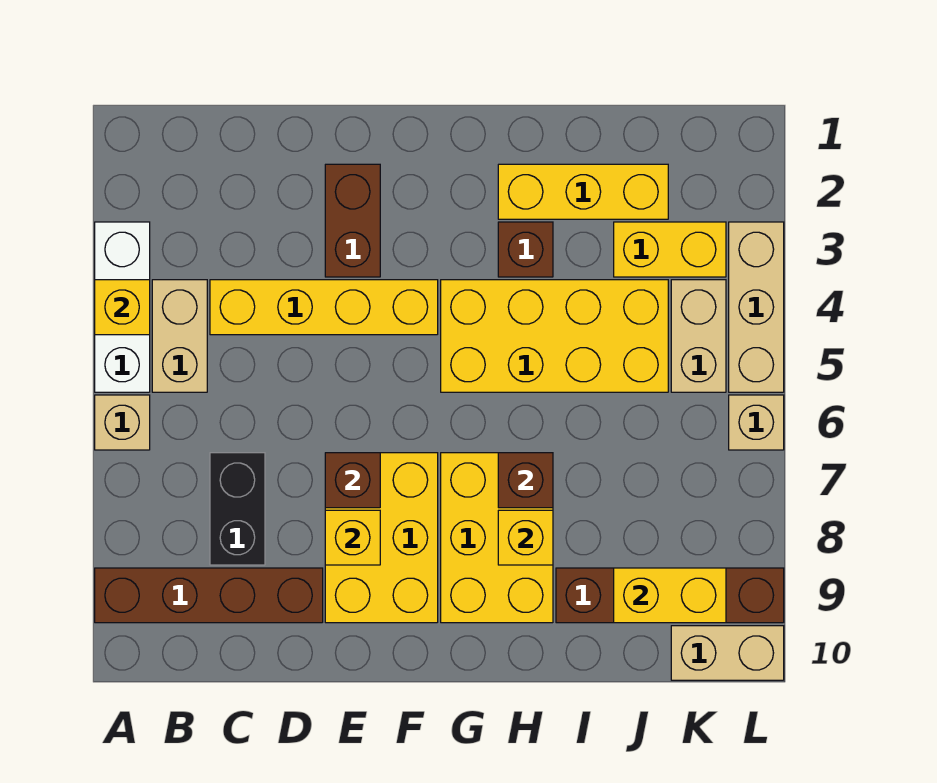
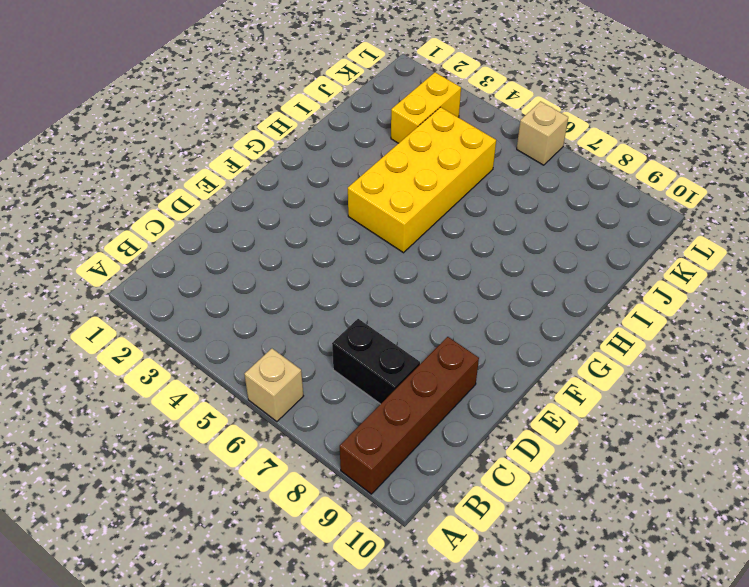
none -> white 1x3 brick [95,222,150,392]
none -> tan 1x2 brick [152,280,207,392]
none -> yellow 1x4 brick [210,280,438,335]

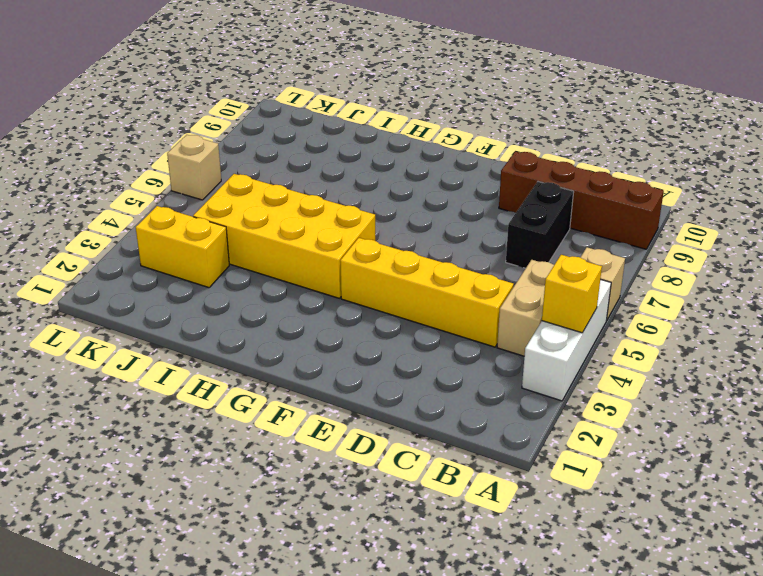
none -> brown 1x2 brick [325,164,380,277]
none -> yellow 2x3 brick [325,453,438,623]
none -> yellow 2x3 brick [441,453,553,623]

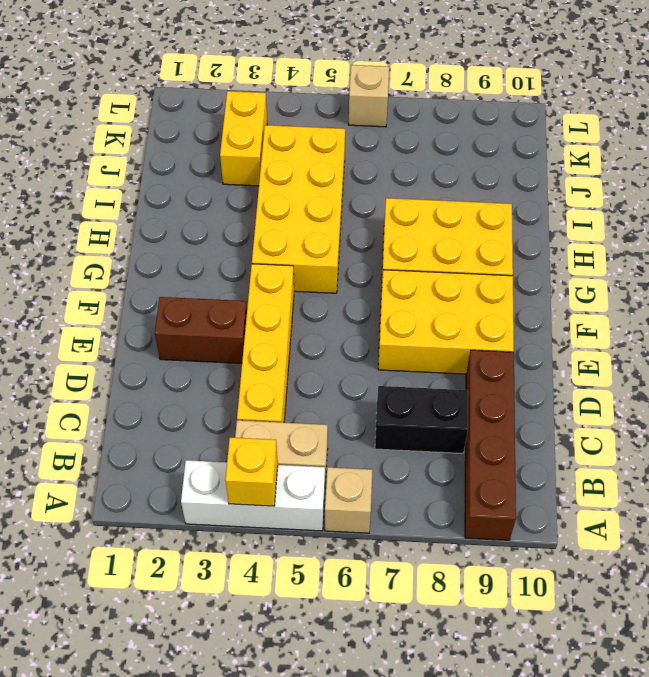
none -> yellow 1x3 brick [498,164,668,219]
none -> brown 1x1 brick [498,222,553,277]
none -> brown 1x4 brick [556,568,784,623]

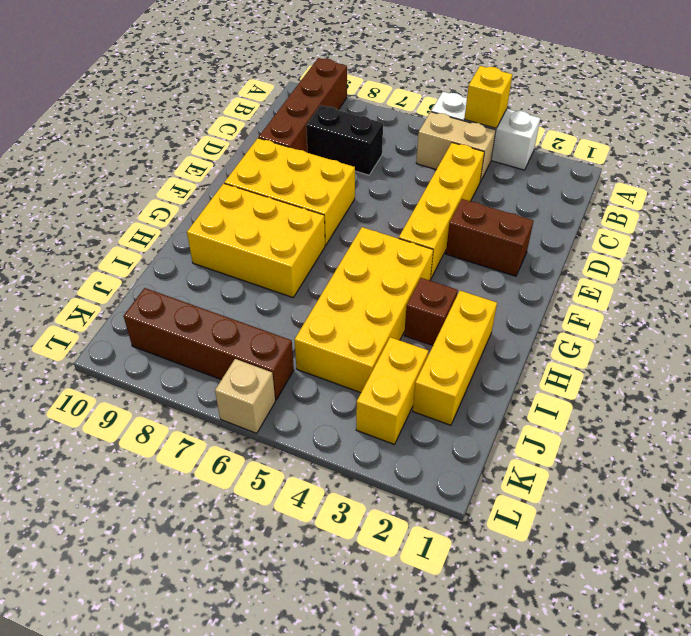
brown 1x4 brick [124,288,294,400] -> brown 1x4 brick turned to [556,568,784,623]
none -> tan 1x1 brick [95,395,150,450]
none -> tan 1x2 brick [671,280,726,392]
none -> tan 1x2 brick [671,626,784,680]

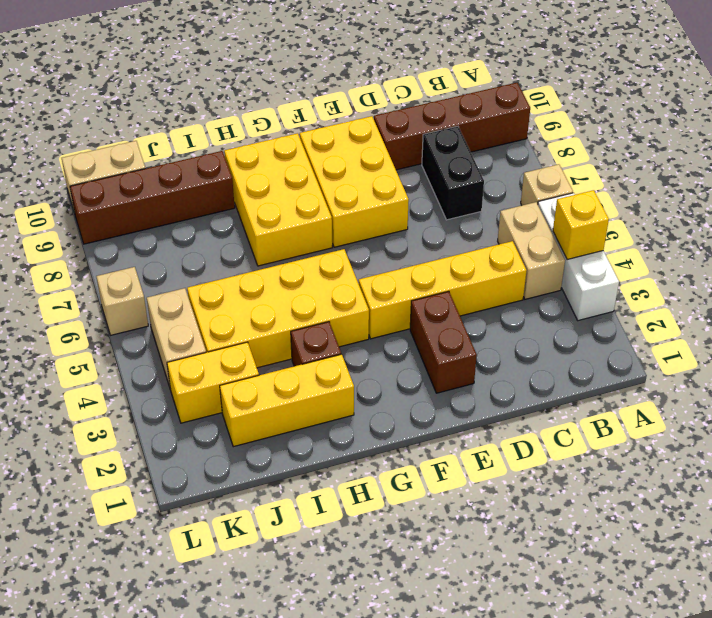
none -> tan 1x3 brick [729,222,784,392]
none -> brown 1x1 brick [325,453,380,508]
none -> yellow 1x1 brick [325,510,380,565]

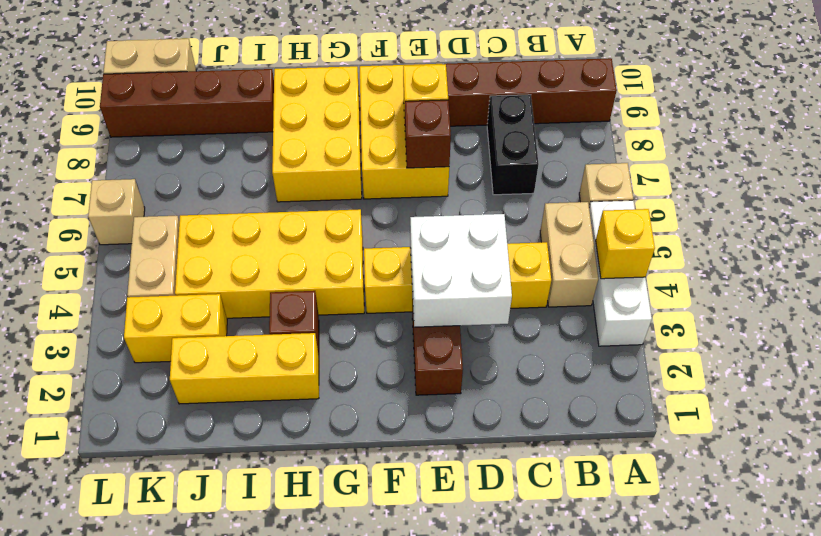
white 2x2 brick [410,214,512,327] -> none
none -> tan 1x3 brick [729,222,784,392]
none -> brown 1x1 brick [498,453,553,508]
none -> yellow 1x1 brick [498,510,553,565]

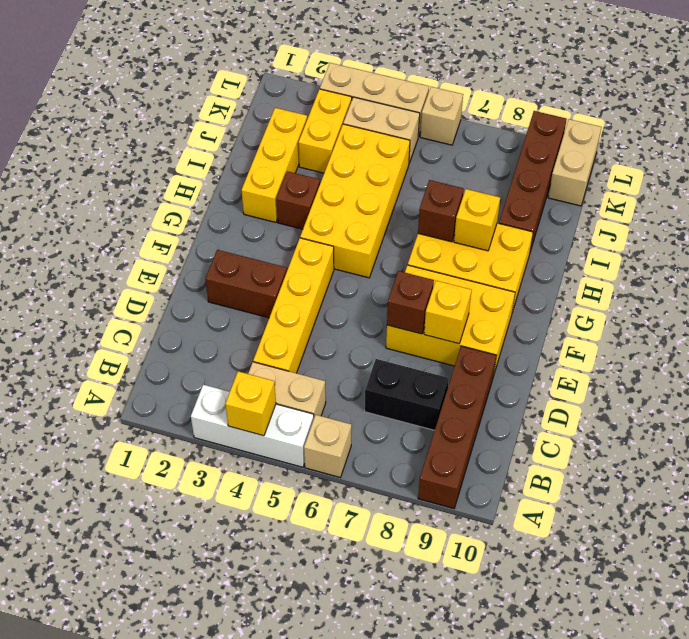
none -> yellow 1x2 brick [614,568,726,623]

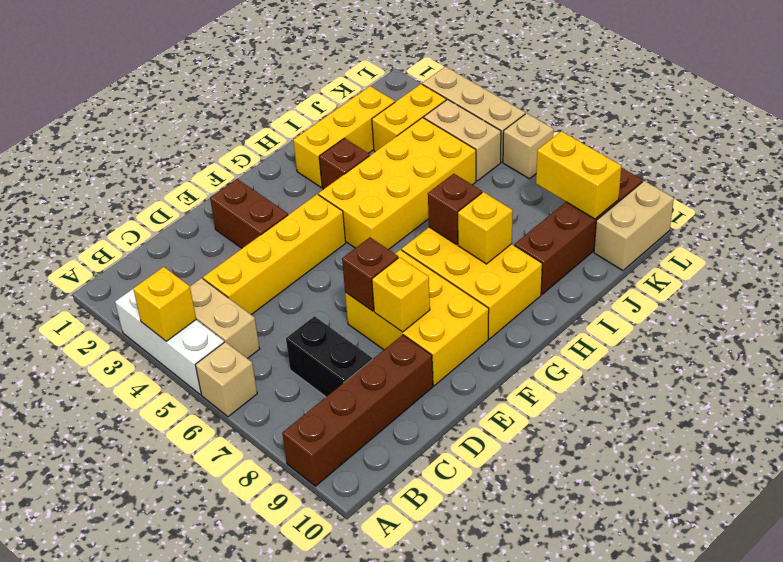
yellow 1x2 brick [536,131,622,219] -> yellow 1x2 brick turned to [614,568,726,623]

